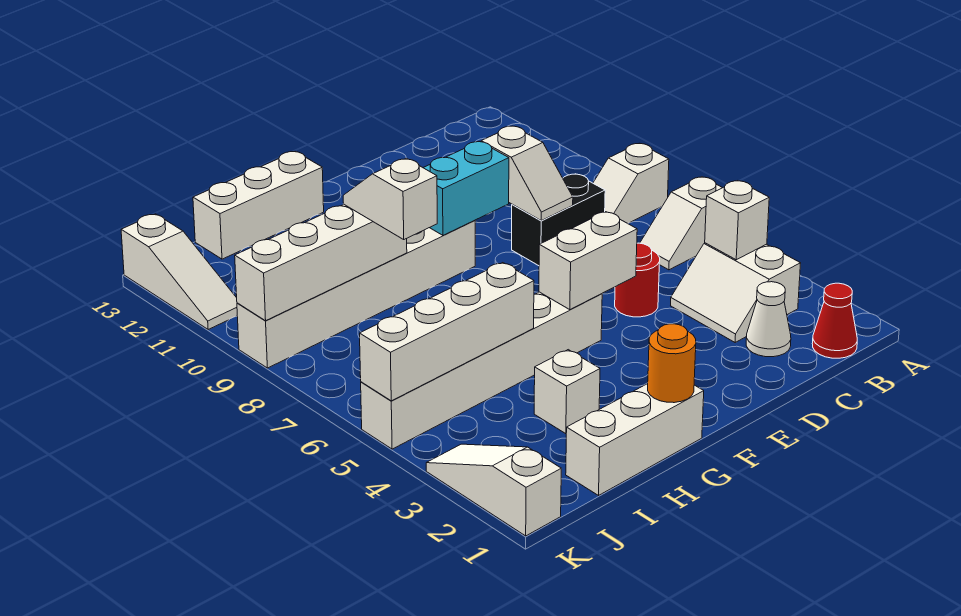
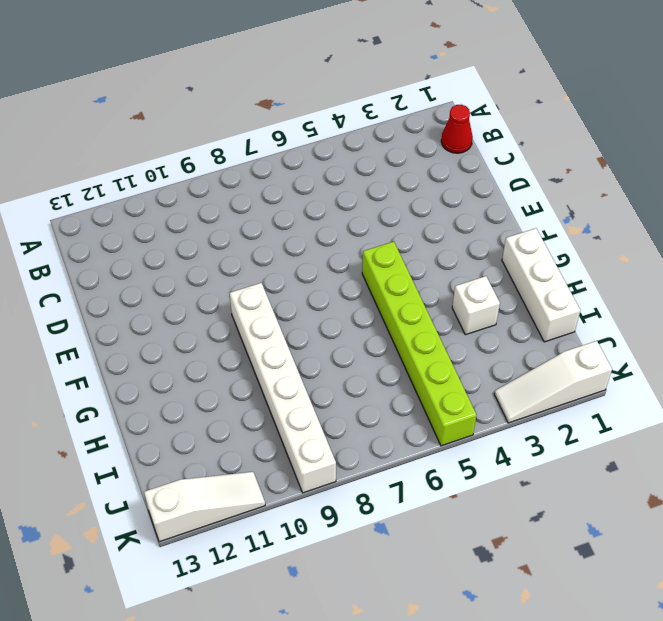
lime 1x6 brick [362,242,477,446] -> white 1x6 brick [361,292,602,449]
none -> white 1x2 slope [640,177,722,270]
none -> white 1x2 slope [593,143,669,223]
none -> white 2x2 slope [671,243,801,343]

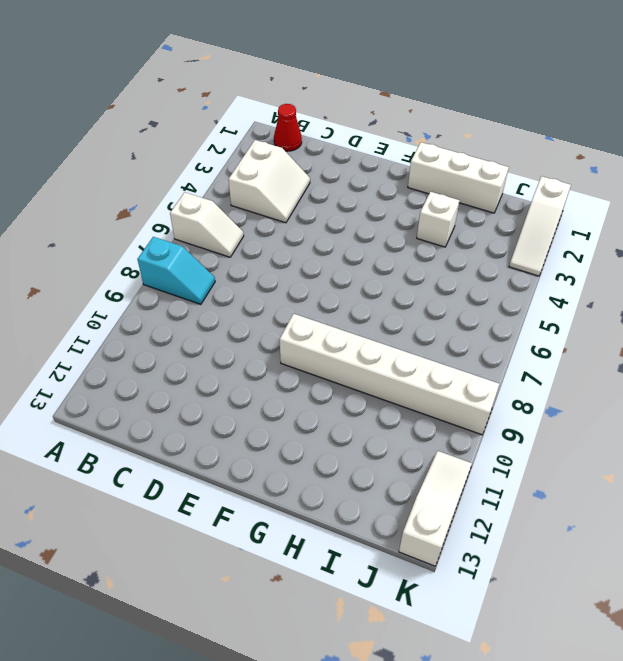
cyan 1x2 slope [137,237,215,304] -> white 1x2 slope [593,143,669,223]
none -> white 1x1 cone [746,282,791,357]
none -> black 1x2 brick [512,174,605,266]
none -> red 1x1 round brick [615,243,660,317]

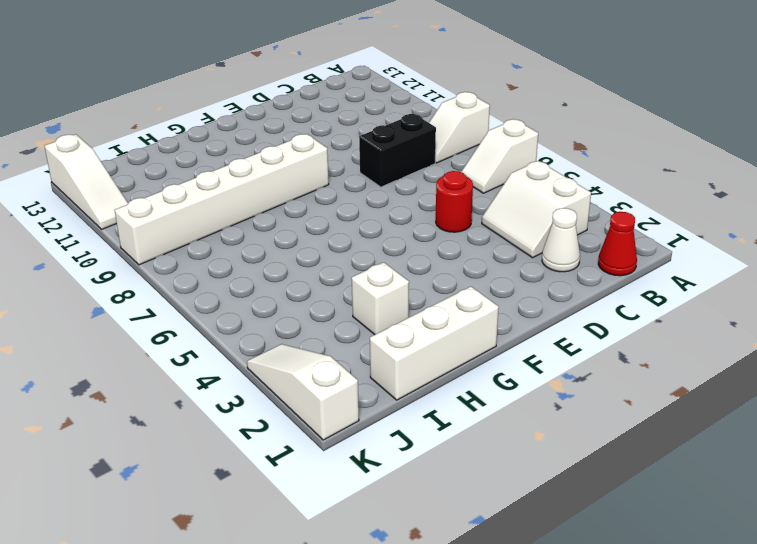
none -> white 1x6 brick [361,292,602,449]
none -> white 1x3 brick [193,152,324,259]
none -> white 1x1 brick [705,181,769,260]

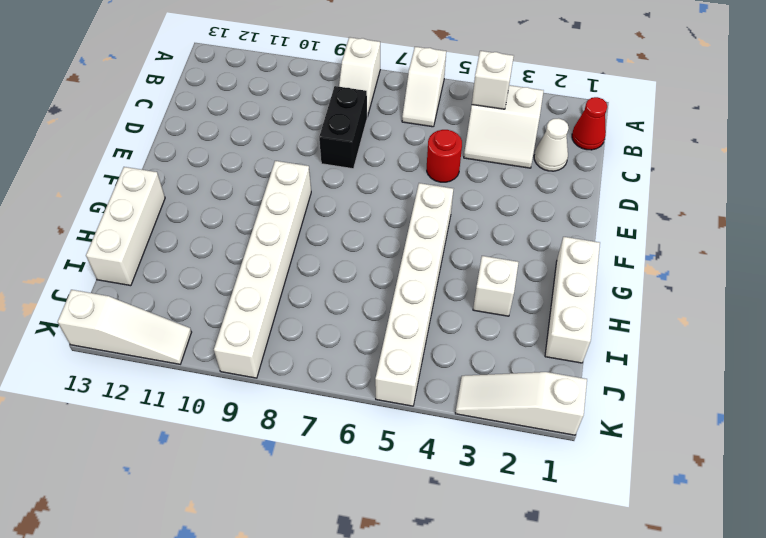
none -> white 1x2 slope [481,126,573,221]
none -> white 1x2 brick [539,212,637,310]
none -> cyan 1x2 brick [423,142,509,235]

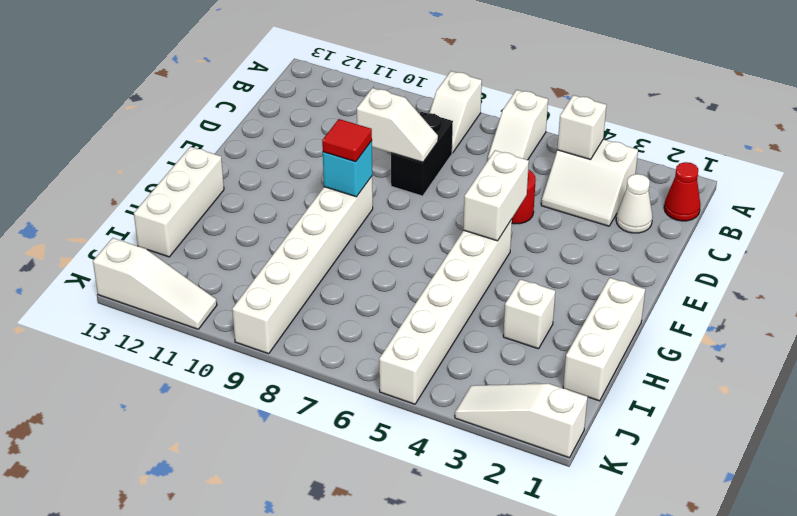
cyan 1x1 brick [323,141,372,197] -> cyan 1x2 brick [423,142,509,235]
red 1x1 tile [322,119,372,162] -> none
none -> orange 1x1 round brick [648,324,696,403]
none -> white 1x4 brick [360,263,534,401]
none -> white 1x4 brick [235,204,407,321]

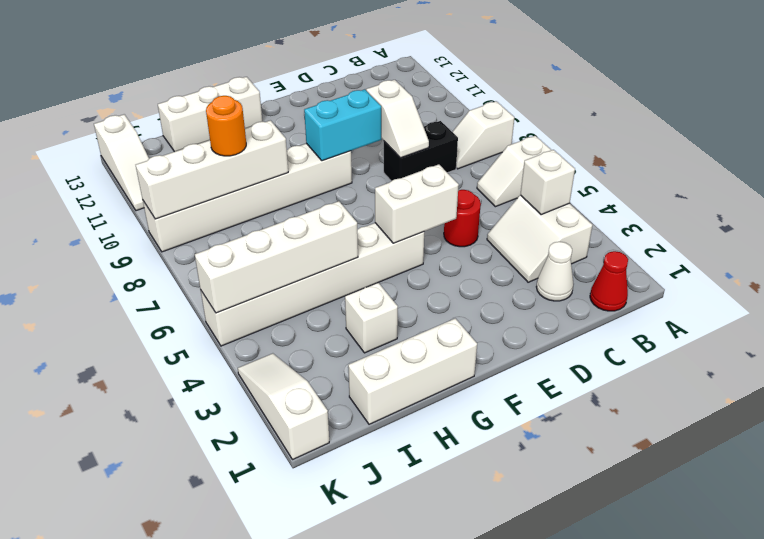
orange 1x1 round brick [206,96,246,156] -> orange 1x1 round brick moved to [648,324,696,403]
none -> white 1x2 slope [343,158,437,239]

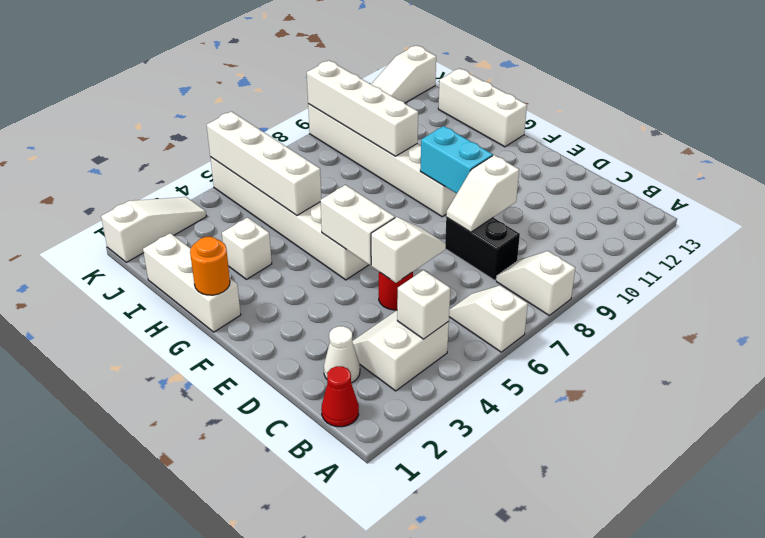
white 1x2 slope [371,217,446,283] -> white 1x2 slope moved to [343,158,437,239]

